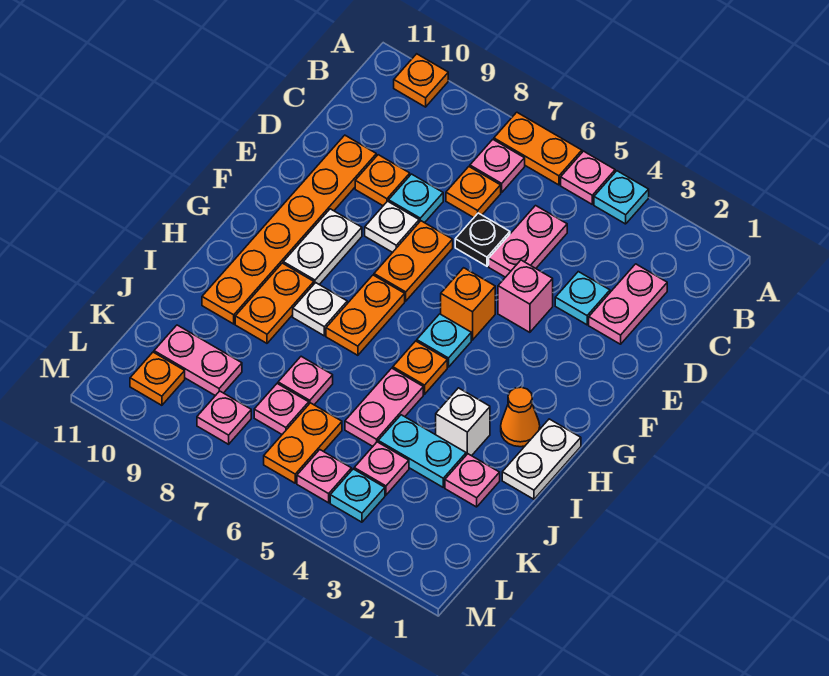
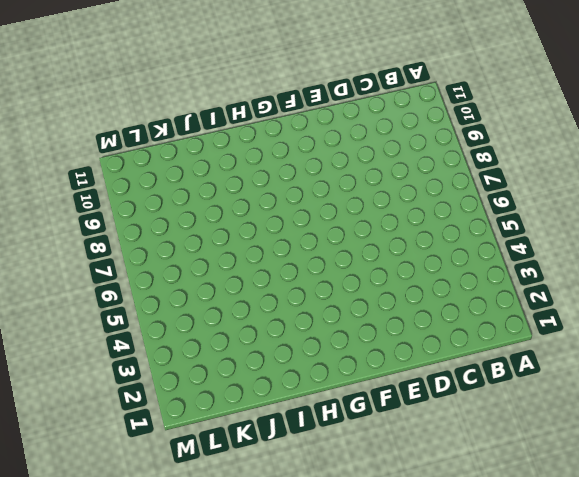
none -> cyan 1x1 plate [594,171,649,224]
none -> pink 1x1 plate [561,151,615,204]
none -> orange 1x2 plate [494,112,582,185]
none -> orange 1x1 plate [394,54,448,107]

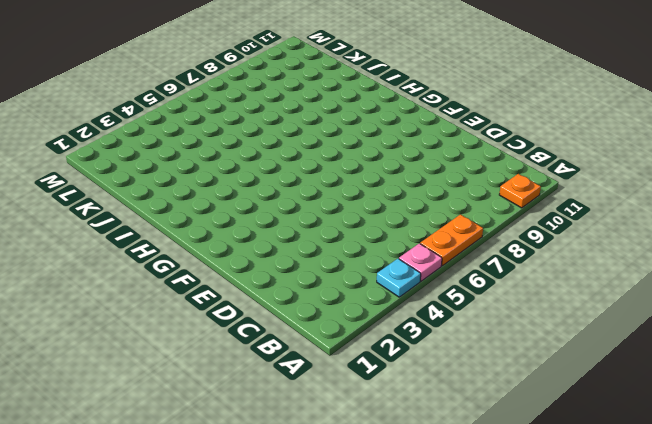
none -> pink 1x1 plate [470,140,525,193]
none -> pink 1x2 plate [589,264,667,344]
none -> pink 1x2 plate [489,206,567,277]
none -> orange 1x1 plate [446,167,501,218]

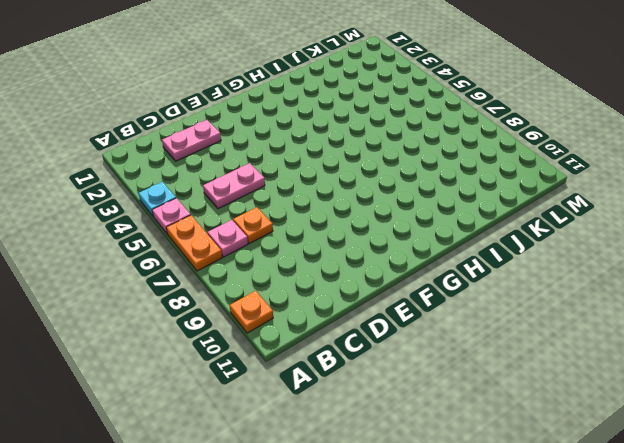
none -> cyan 1x1 plate [555,272,610,325]
none -> black 1x1 plate [455,213,510,266]
none -> cyan 1x1 plate [389,174,443,223]
none -> orange 1x1 plate [355,155,410,206]

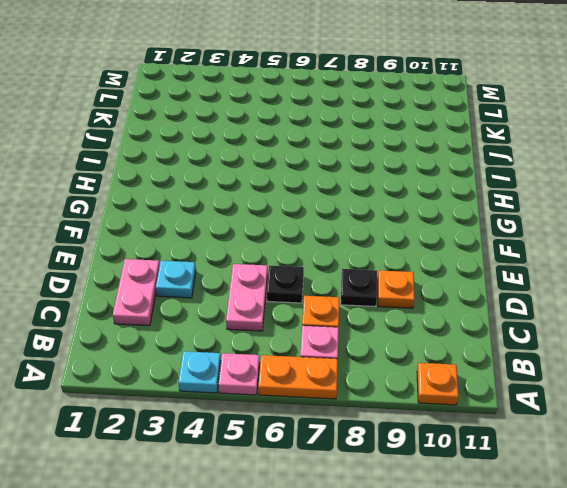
black 1x1 plate [341,269,377,307] -> cyan 1x1 plate [389,174,443,223]
none -> orange 1x6 plate [202,135,376,324]
none -> pink 1x1 brick [498,260,553,332]
none -> orange 1x2 plate [374,221,453,301]
none -> white 1x1 plate [365,201,419,252]

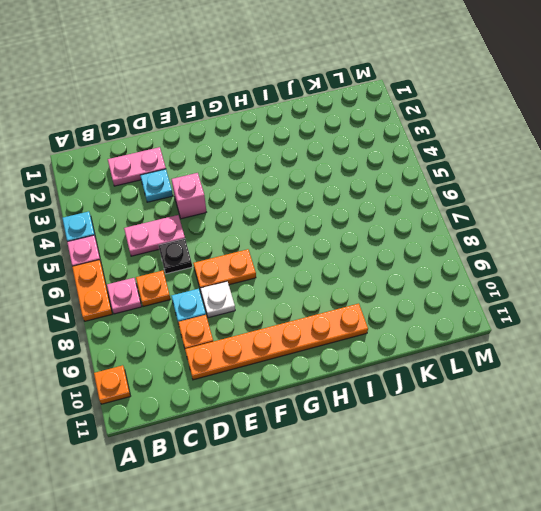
none -> orange 1x1 brick [441,268,495,340]
none -> white 1x2 plate [283,209,362,285]
none -> cyan 1x1 plate [417,314,471,367]
none -> orange 1x2 plate [326,275,405,355]

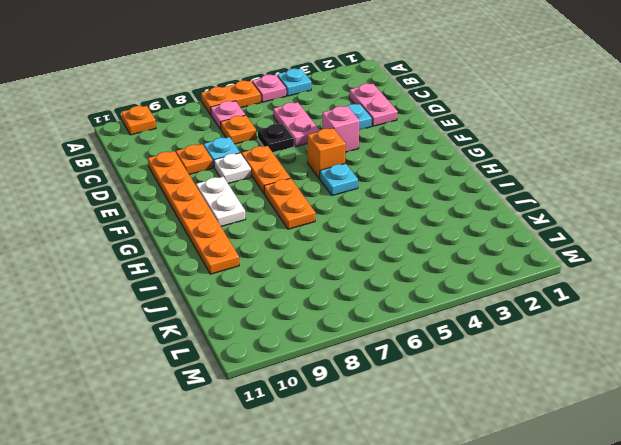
none -> white 1x2 plate [502,419,581,499]
none -> orange 1x1 cone [501,387,540,447]
none -> orange 1x1 plate [393,341,447,394]
none -> white 1x1 plate [293,283,347,336]

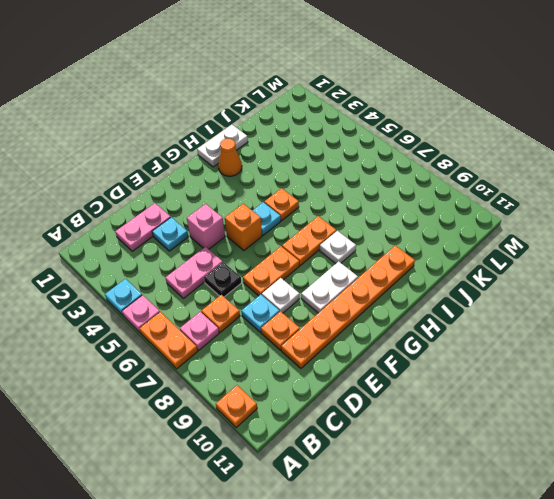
none -> orange 1x2 plate [235,263,314,343]
none -> white 1x1 brick [436,388,490,456]
none -> pink 1x2 plate [345,368,423,446]
none -> pink 1x1 plate [445,454,500,507]

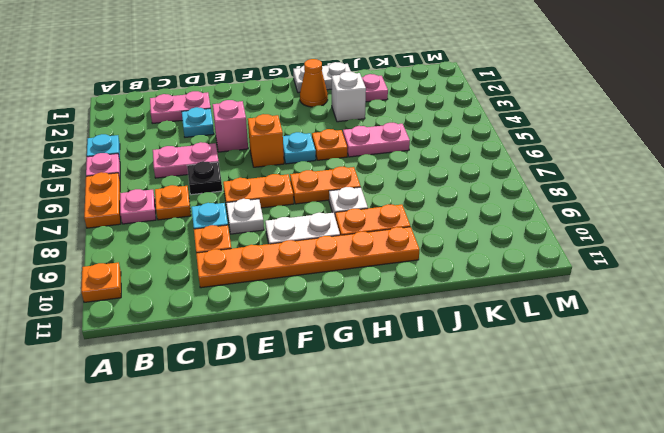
none -> cyan 1x2 plate [378,415,466,487]
none -> pink 1x1 plate [278,356,333,405]
none -> pink 1x1 plate [354,442,409,495]
none -> orange 1x2 plate [264,403,342,483]

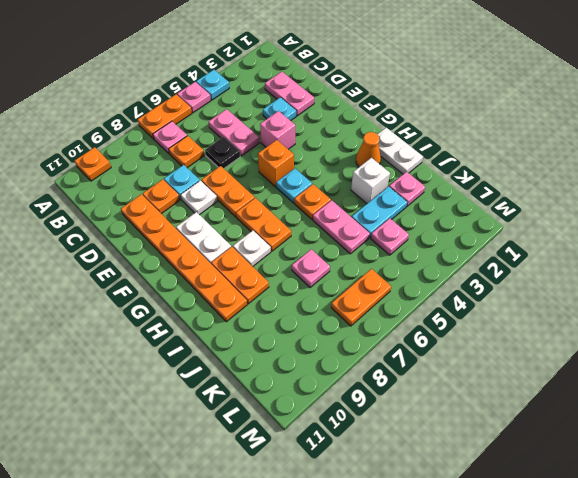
orange 1x2 plate [331,269,391,326] -> orange 1x2 plate turned to [264,403,342,483]
none -> pink 1x1 plate [254,384,309,434]
none -> pink 1x2 plate [154,325,242,396]
none -> cyan 1x1 plate [330,469,385,522]
none -> pink 1x1 plate [297,450,352,503]

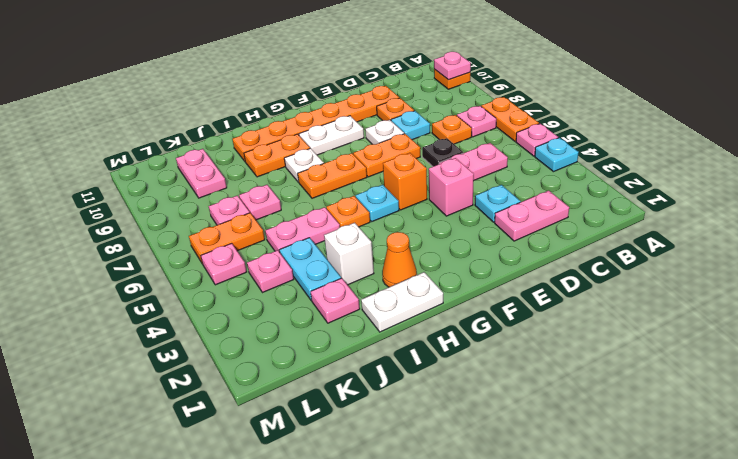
pink 1x1 plate [434,52,471,80] -> pink 1x1 plate moved to [197,391,251,444]
none -> cyan 1x1 plate [330,469,385,522]
none -> orange 1x1 plate [130,352,185,405]

